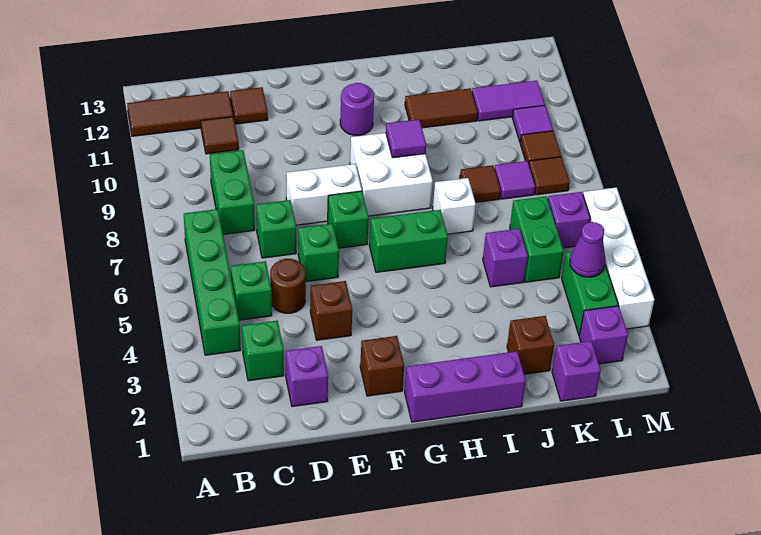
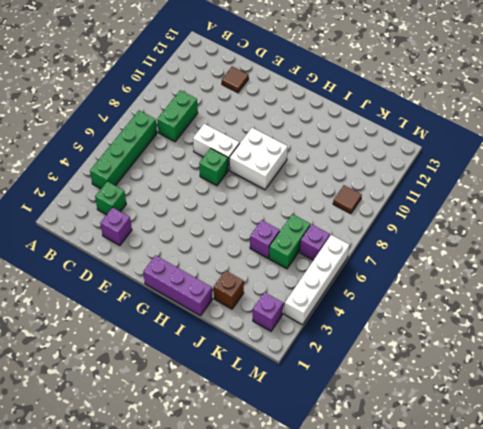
none -> brown 1x3 tile [127,91,233,136]
none -> green 1x1 brick [231,261,272,320]
none -> brown 1x1 tile [201,117,239,154]
none -> brown 1x1 round brick [270,259,306,313]

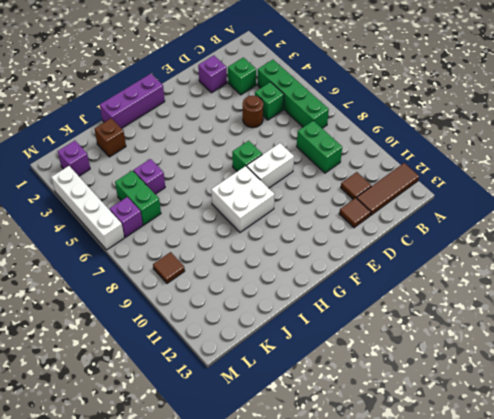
none -> green 1x1 brick [256,200,296,258]
none -> brown 1x1 brick [310,281,352,340]
none -> green 1x1 brick [298,223,339,282]
none -> brown 1x1 brick [360,336,404,396]

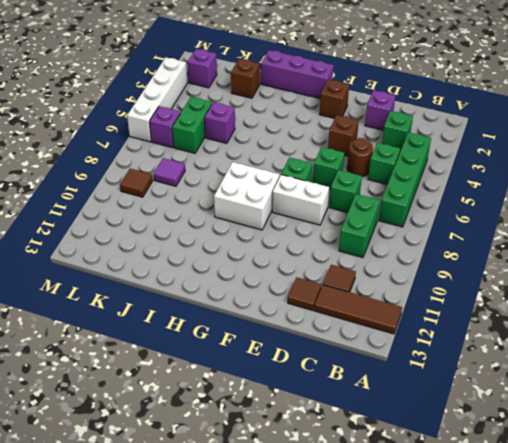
none -> green 1x2 brick [369,210,448,272]
none -> purple 1x1 round brick [340,83,374,135]
none -> white 1x1 brick [433,178,476,234]
none -> brown 1x2 tile [405,88,478,128]

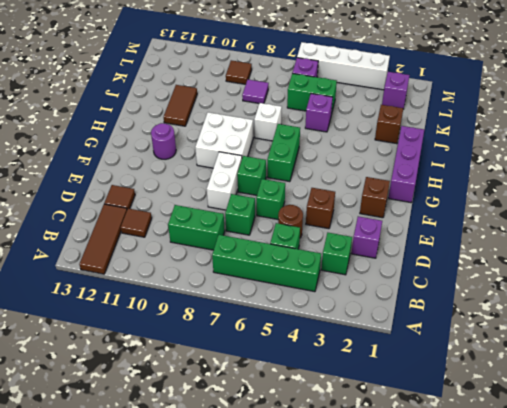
none -> brown 1x1 tile [460,165,501,202]
none -> purple 1x1 brick [552,341,601,401]
none -> purple 1x2 tile [472,81,545,121]
none -> green 1x2 brick [562,251,618,335]

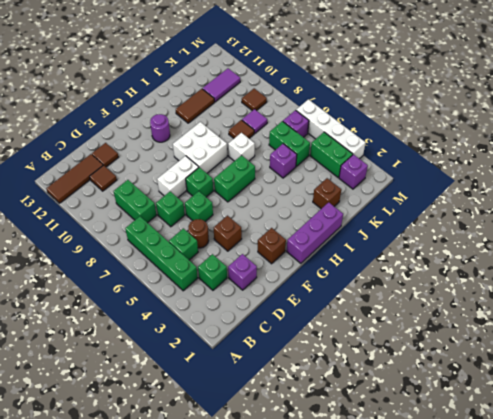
none -> purple 1x1 brick [552,341,601,401]
none -> brown 1x1 tile [529,157,570,195]
none -> purple 1x1 tile [512,105,553,142]
none -> purple 1x1 tile [386,119,426,158]

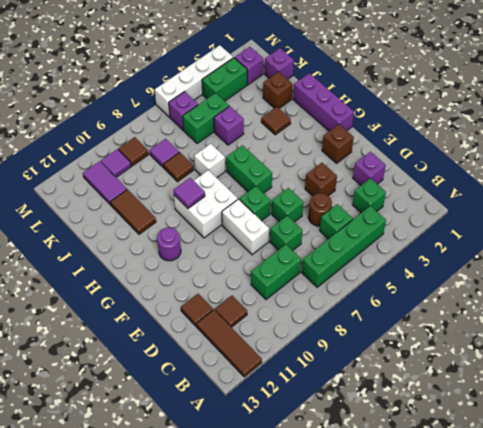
brown 1x1 tile [261,107,291,135] -> brown 1x1 tile moved to [529,157,570,195]
none -> purple 1x1 cone [570,222,606,277]

